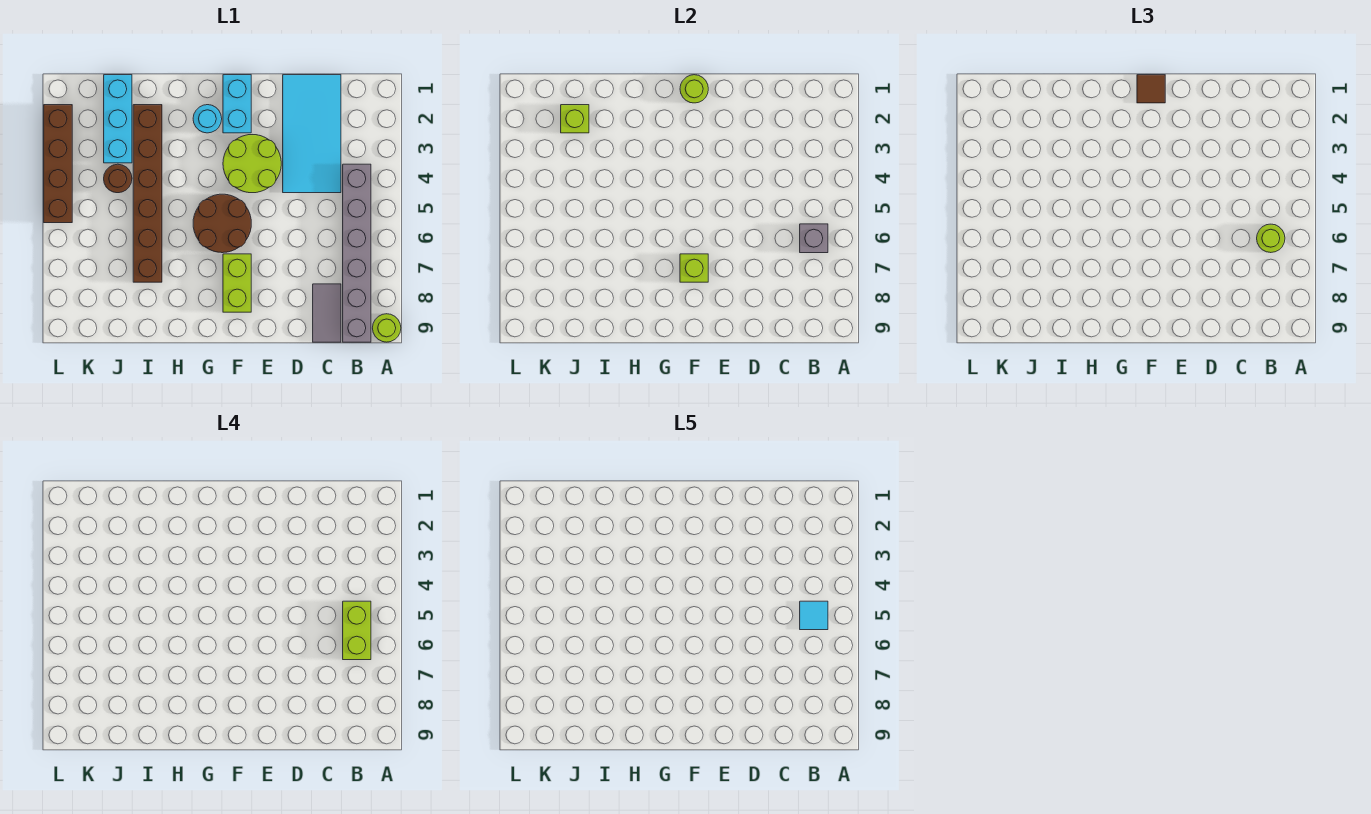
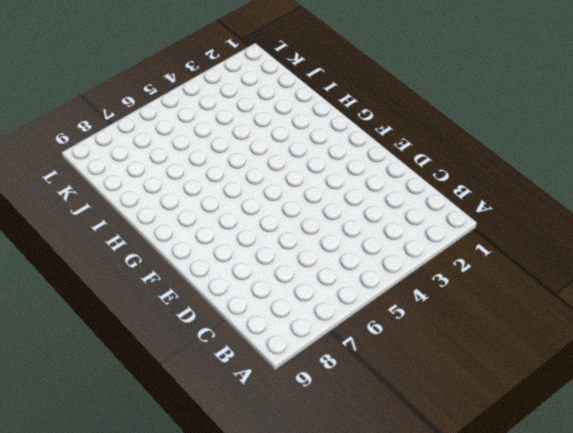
none -> lime 1x1 round brick [373,314,401,342]
none -> grey 1x6 brick [343,164,371,342]
none -> cyan 2x4 tile [283,75,341,193]

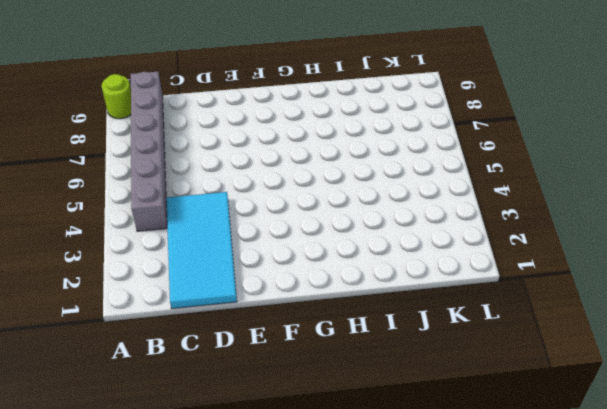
none -> grey 1x2 tile [313,284,341,342]
none -> lime 2x2 round brick [223,135,281,193]
none -> cyan 1x2 brick [223,75,251,133]

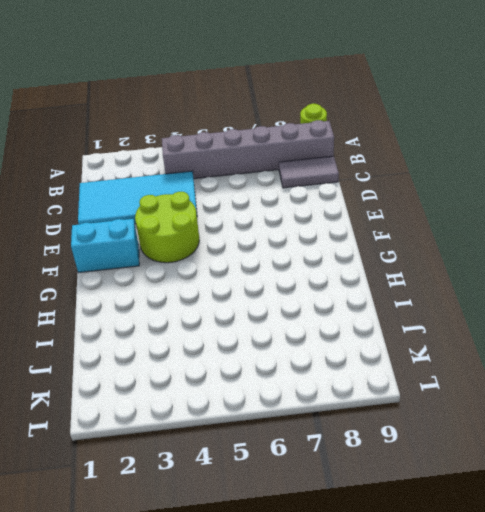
none -> brown 2x2 round brick [193,194,251,253]
none -> lime 1x2 brick [223,254,251,312]
none -> cyan 1x1 round brick [193,105,222,133]

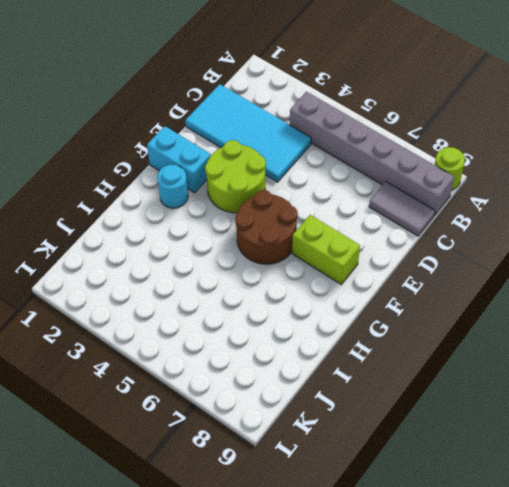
none -> brown 1x6 brick [133,105,162,282]
none -> cyan 1x3 brick [104,75,132,163]
none -> brown 1x1 round brick [104,164,132,193]

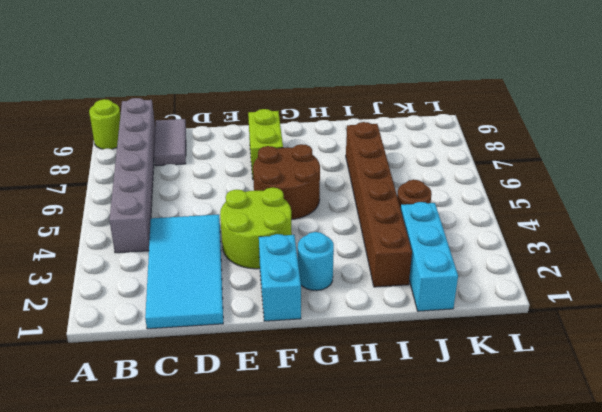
none -> brown 1x4 brick [44,105,72,223]
none -> grey 1x1 brick [800,224,828,253]
none -> lime 1x1 round brick [680,75,708,103]

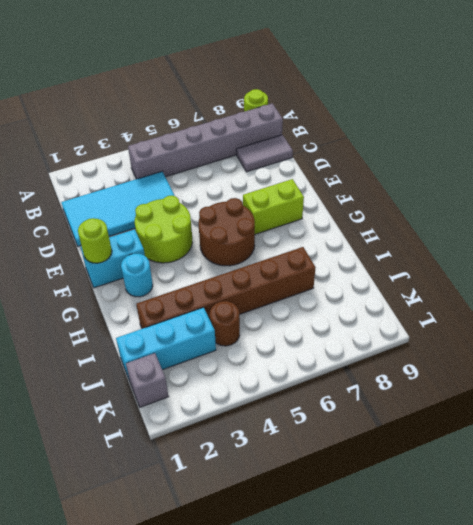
grey 1x1 brick [126,353,169,407] -> grey 1x1 brick moved to [800,224,828,253]
none -> brown 1x4 brick [44,105,72,223]
none -> lime 1x1 brick [680,254,708,282]
none -> lime 1x1 brick [561,105,589,133]

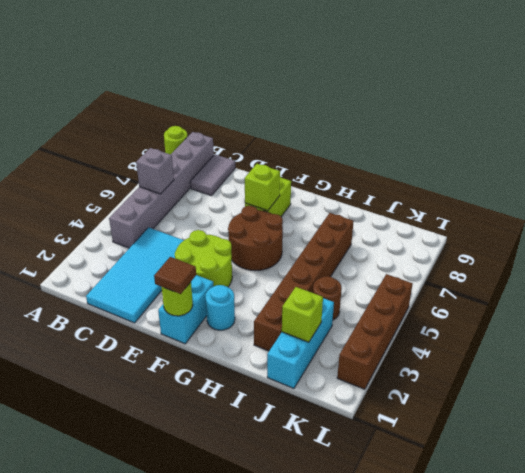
none -> lime 1x1 round brick [1257,224,1285,253]
none -> lime 1x2 brick [343,601,371,660]
none -> cyan 1x1 tile [800,601,828,630]

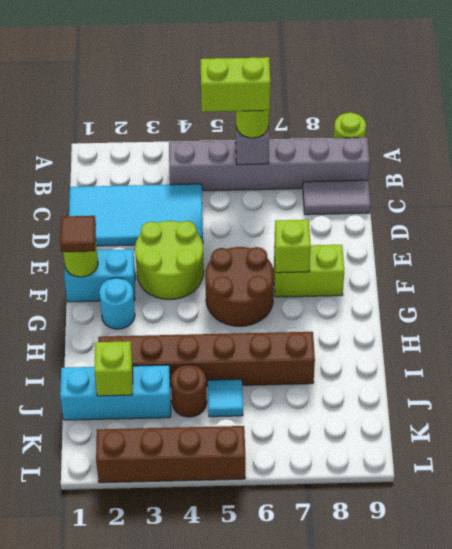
cyan 1x1 tile [208,379,243,417] -> cyan 1x1 tile moved to [800,601,828,630]

